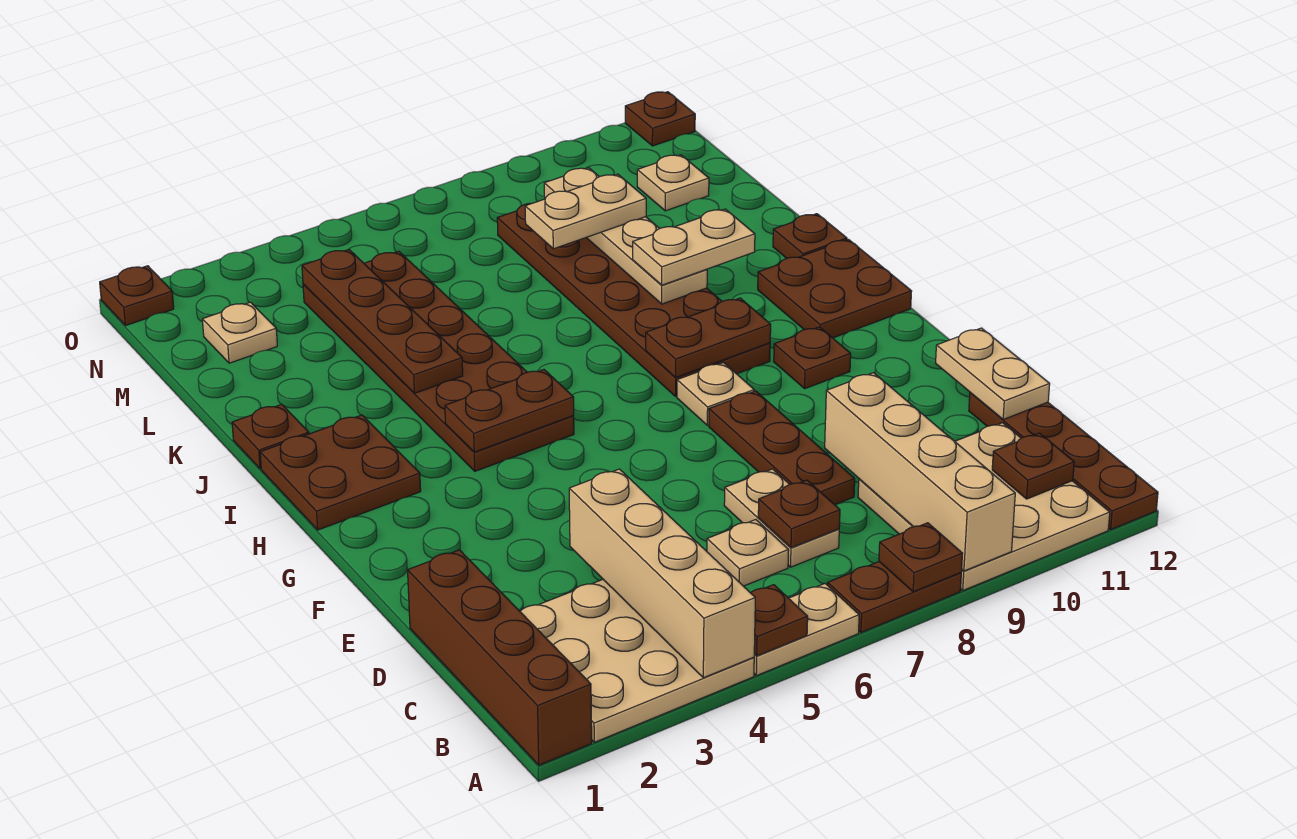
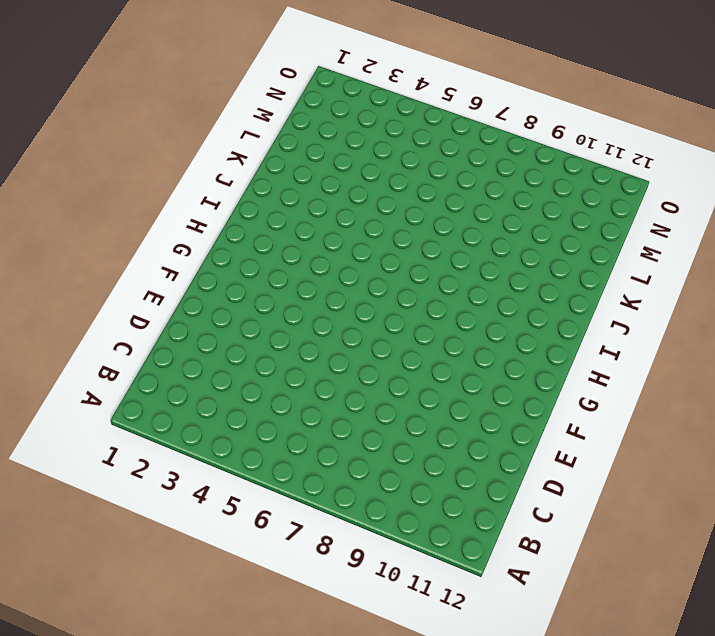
none -> brown 1x4 brick [408,550,592,765]
none -> tan 3x3 plate [520,580,754,742]
none -> tan 1x2 plate [754,584,859,676]
none -> brown 1x2 plate [828,562,961,632]

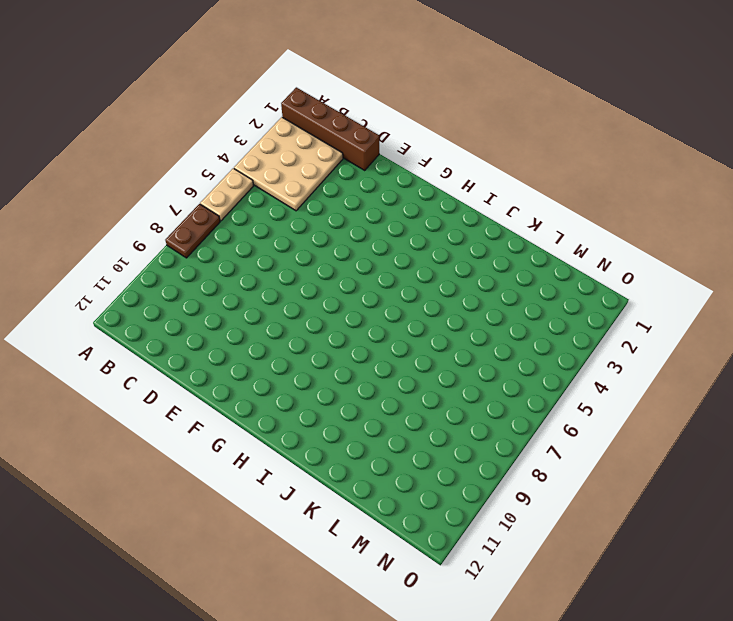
none -> tan 3x3 plate [858,423,1110,590]
none -> brown 1x4 plate [969,393,1158,529]
none -> tan 1x1 plate [707,520,789,586]
none -> tan 1x2 plate [724,469,839,567]

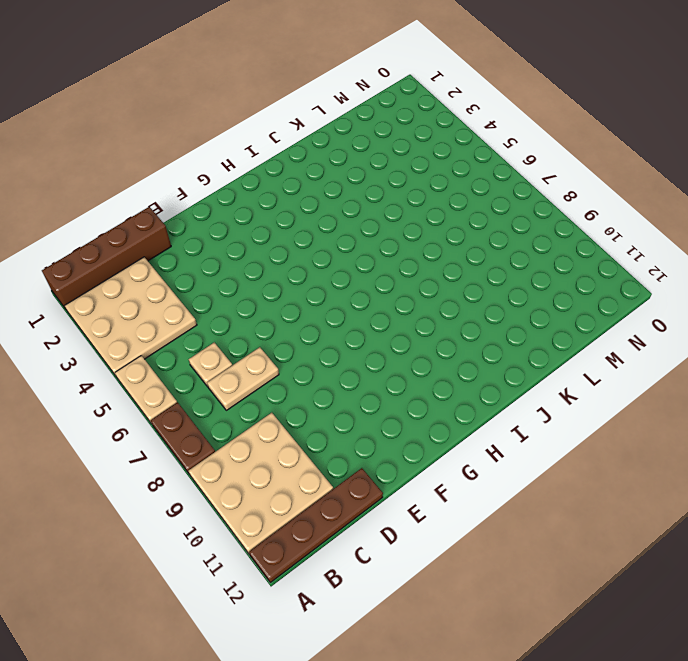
none -> brown 1x3 plate [709,391,855,505]
none -> tan 1x1 plate [677,363,754,425]
none -> brown 1x1 plate [774,327,851,389]
none -> brown 2x2 plate [260,415,421,530]

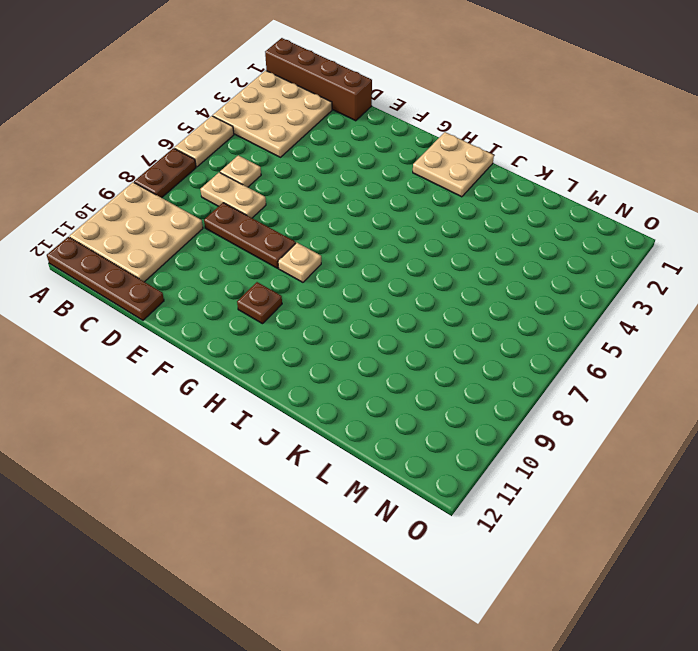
tan 2x2 plate [413,132,494,197] -> brown 2x2 plate [260,415,421,530]
none -> brown 2x6 plate [303,251,574,471]
none -> brown 2x6 plate [497,203,770,397]
none -> brown 2x2 plate [758,239,912,338]
none -> brown 1x1 plate [232,404,309,469]

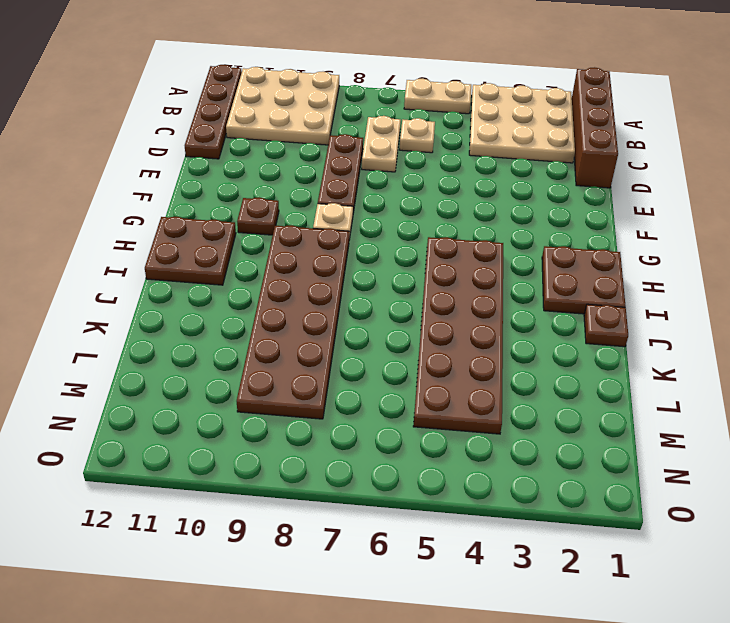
none -> brown 1x2 plate [828,562,961,632]
none -> brown 1x1 plate [773,214,847,258]
none -> tan 1x1 plate [202,302,277,363]
none -> tan 1x1 plate [637,155,709,211]

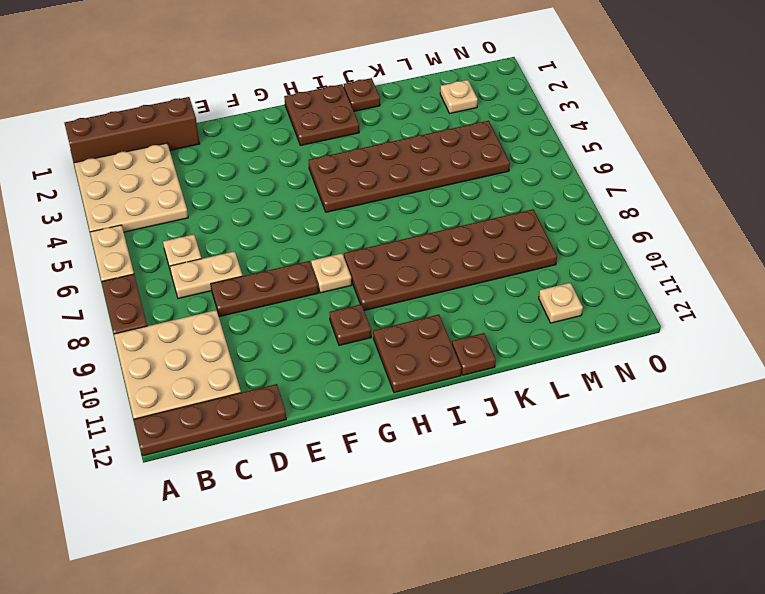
none -> brown 1x1 plate [100,266,174,326]
none -> brown 1x1 plate [625,92,695,146]
none -> tan 1x4 brick [569,469,755,678]
none -> brown 1x1 plate [751,585,808,656]

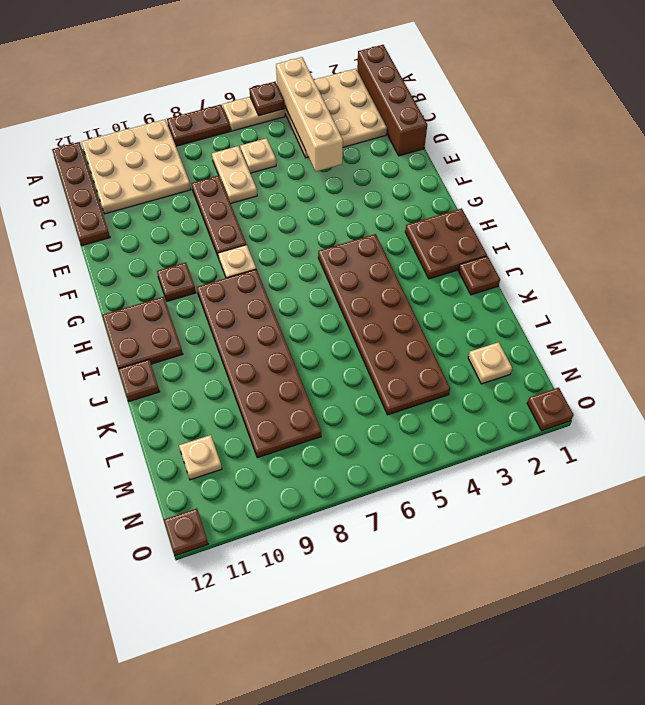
none -> brown 1x1 plate [879,523,963,592]
none -> tan 1x4 brick [825,373,1015,571]
none -> brown 1x1 plate [992,433,1074,499]
none -> brown 1x1 plate [758,480,840,548]

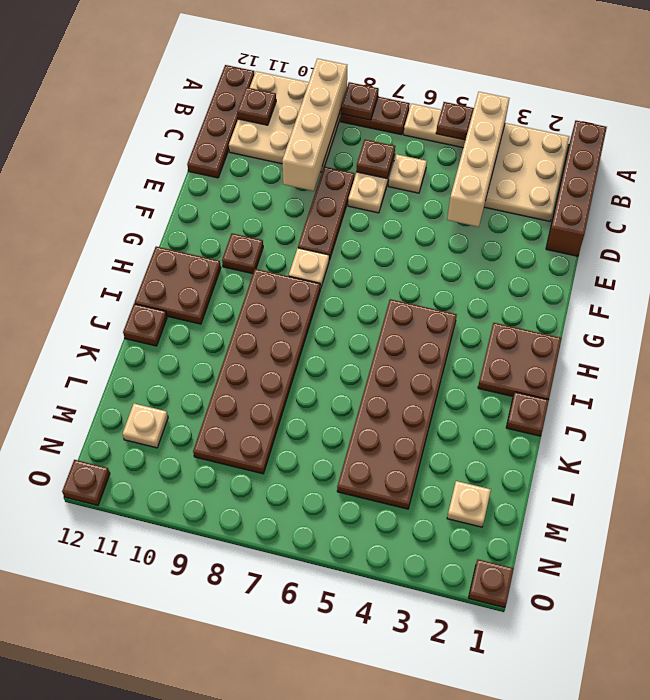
none -> tan 1x2 plate [936,328,1050,419]
none -> brown 1x2 plate [445,370,574,452]
none -> brown 1x2 plate [646,298,771,377]
none -> brown 1x4 plate [302,249,463,393]

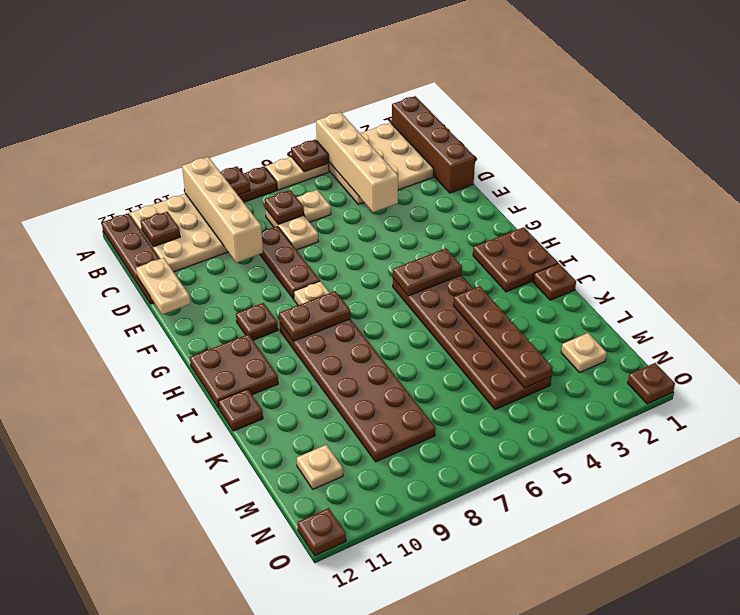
none -> tan 1x4 plate [544,168,707,304]
none -> tan 1x2 plate [633,209,755,285]
none -> tan 1x2 plate [525,174,646,249]

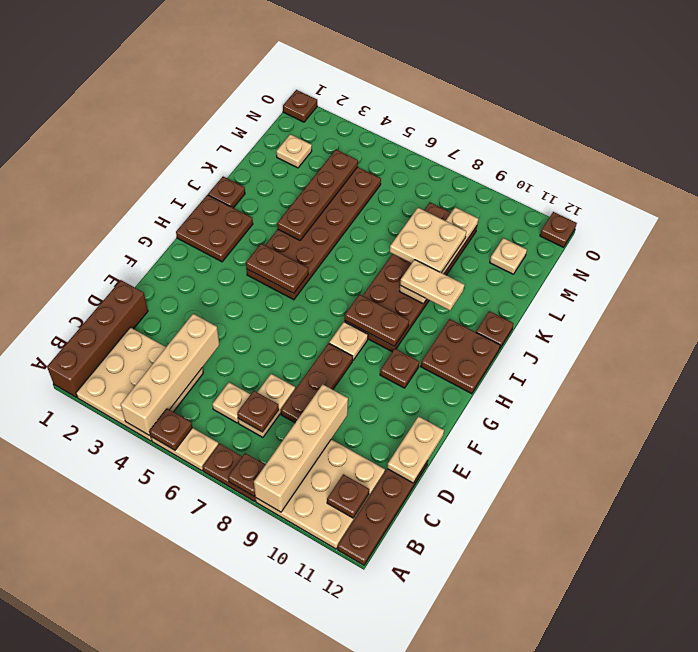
tan 2x2 plate [390,208,466,273] -> tan 1x2 plate [525,174,646,249]

